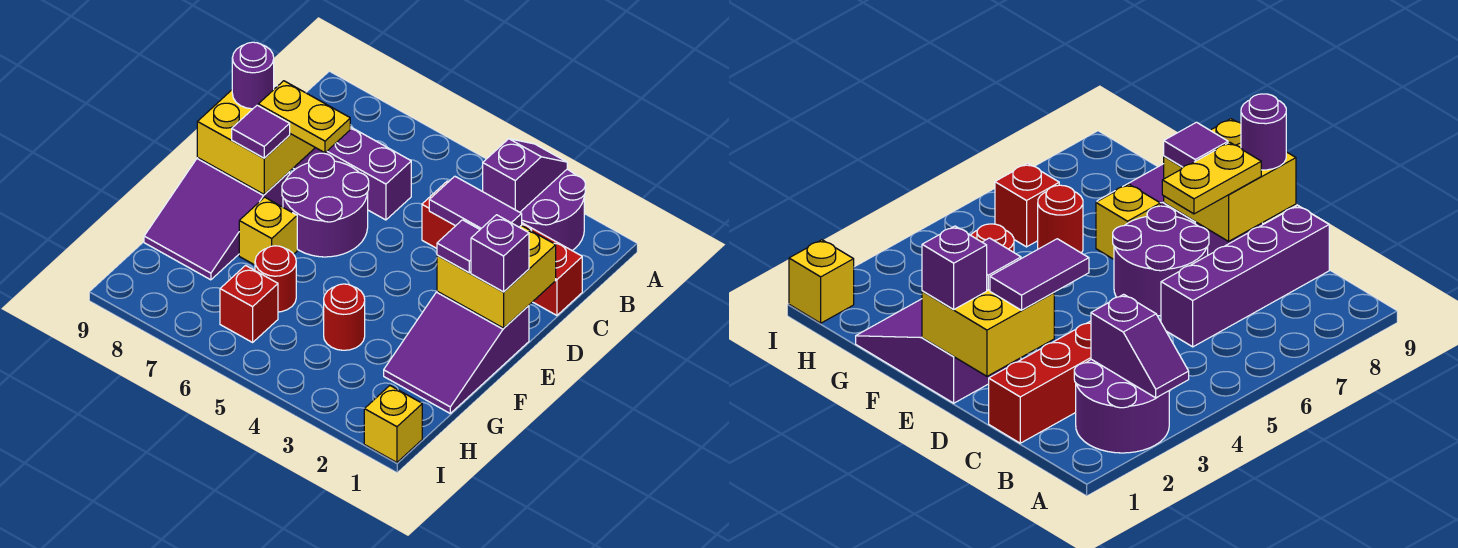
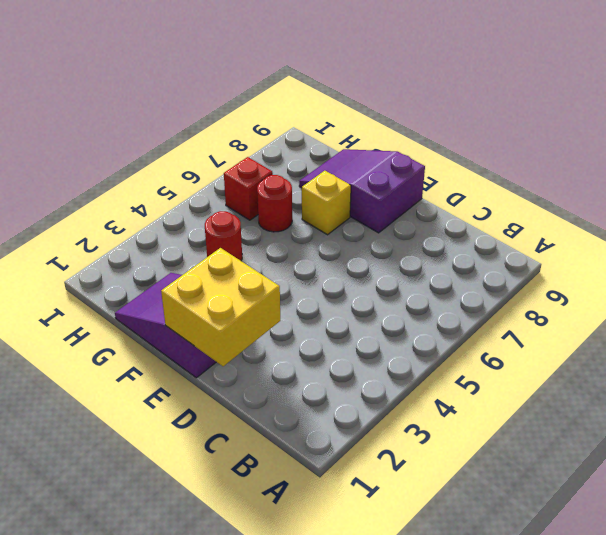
none -> purple 2x2 round brick [520,169,585,251]
none -> red 1x4 brick [422,181,582,315]
none -> purple 1x4 brick [274,86,411,220]

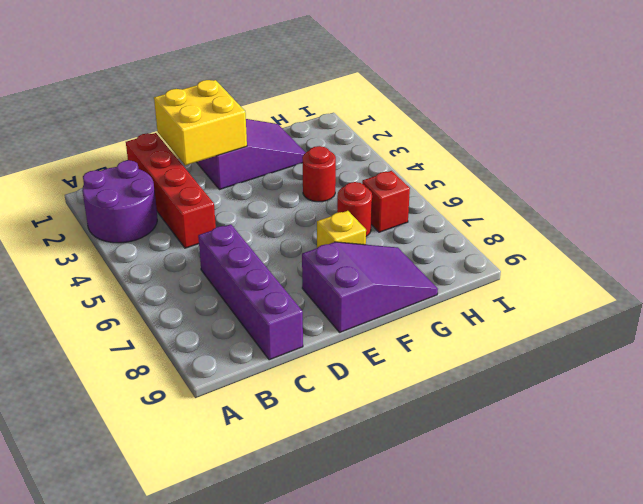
none -> purple 2x2 round brick [282,153,369,257]
none -> yellow 1x1 brick [364,386,422,462]
none -> purple 1x2 slope [483,139,567,212]

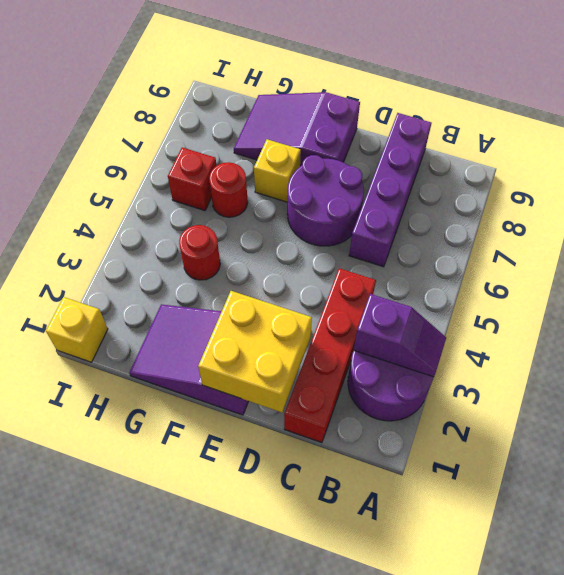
none -> yellow 2x2 brick [197,88,315,194]
none -> purple 1x2 tile [429,176,522,229]
none -> yellow 1x2 plate [258,81,350,153]

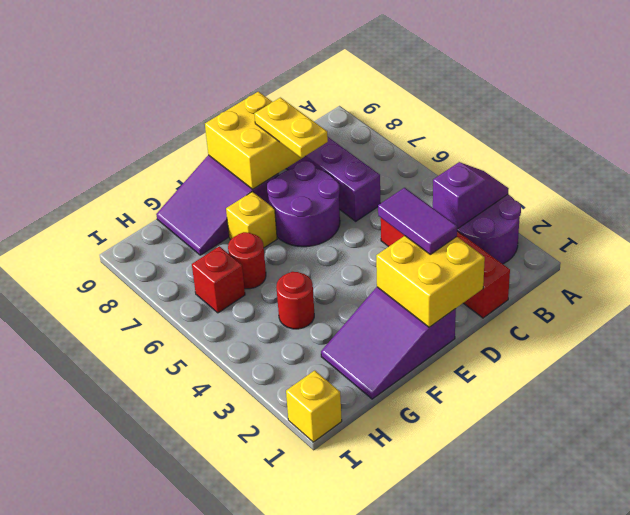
none -> purple 1x1 round brick [232,42,274,109]
none -> purple 1x1 brick [471,215,529,292]
none -> purple 1x1 tile [437,220,480,273]

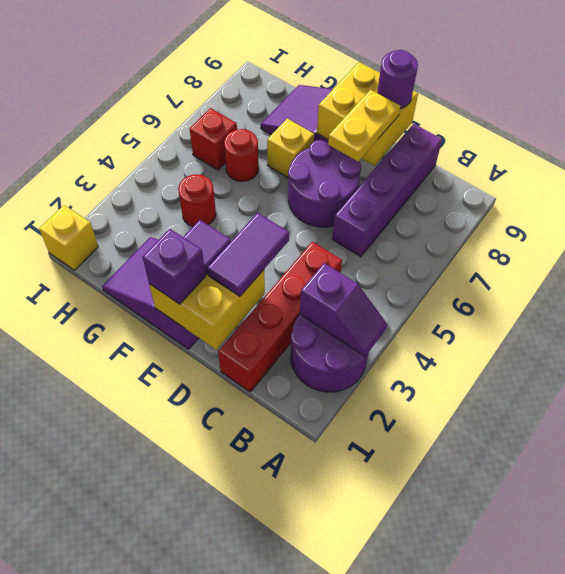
none -> purple 1x1 tile [232,105,290,158]

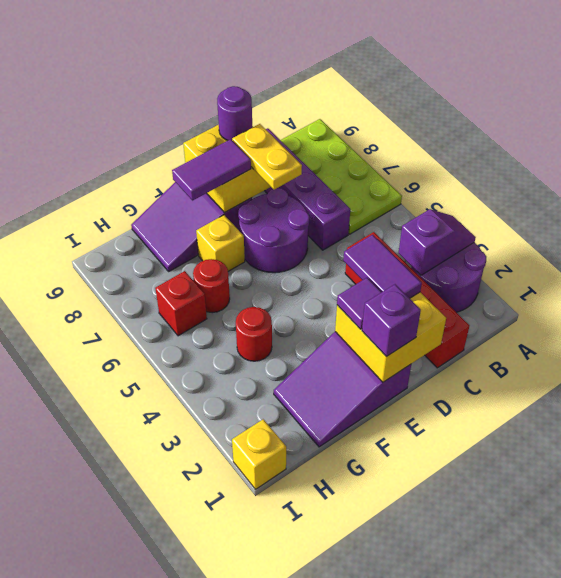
lime 2x4 plate [281,119,402,234] -> none
purple 1x2 tile [172,139,251,201] -> purple 1x1 tile [232,105,290,158]

